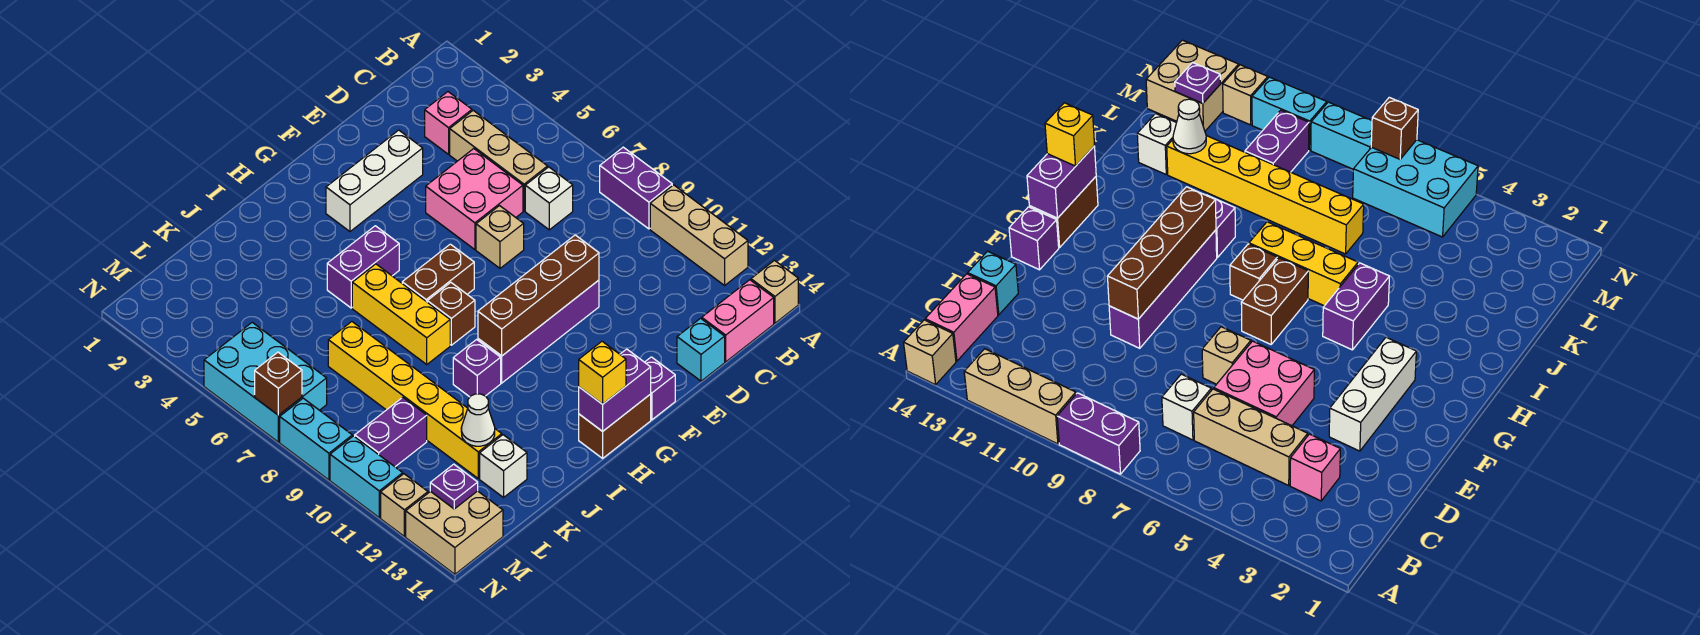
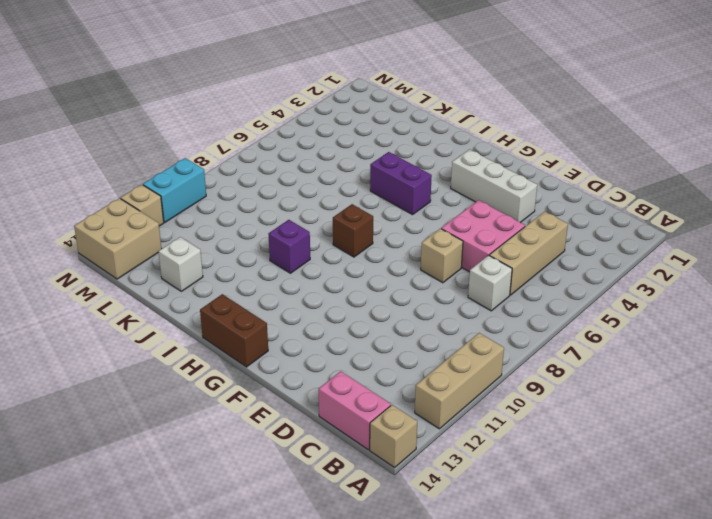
none -> purple 1x2 brick [600,147,672,229]
none -> pink 1x1 brick [425,92,472,154]
none -> cyan 1x1 brick [677,318,725,381]
none -> purple 1x4 brick [478,280,599,383]

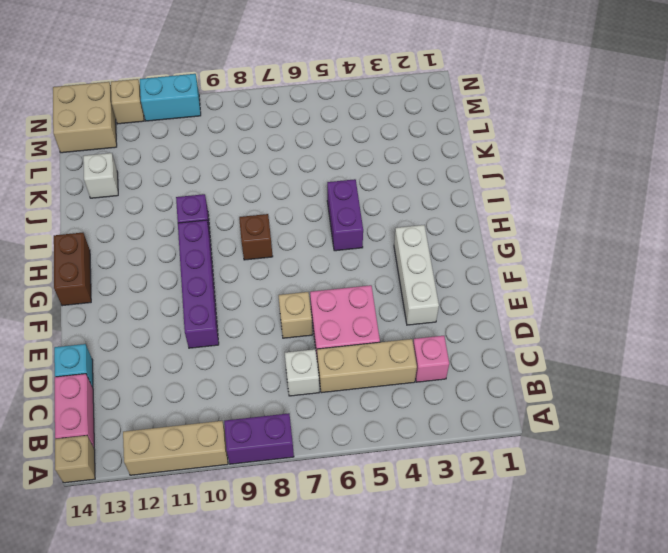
none -> purple 1x1 brick [645,357,675,420]
none -> brown 1x2 brick [402,244,474,302]
none -> yellow 1x3 brick [352,264,450,364]
none -> yellow 1x6 brick [328,322,502,479]

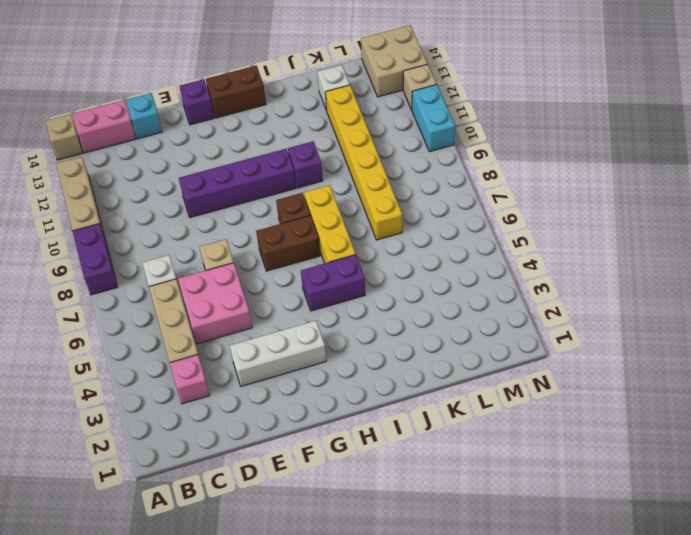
none -> purple 1x2 brick [355,397,427,467]
none -> cyan 2x3 brick [204,322,327,442]
none -> cyan 1x2 brick [280,398,352,480]
none -> brown 1x4 brick [478,235,599,356]

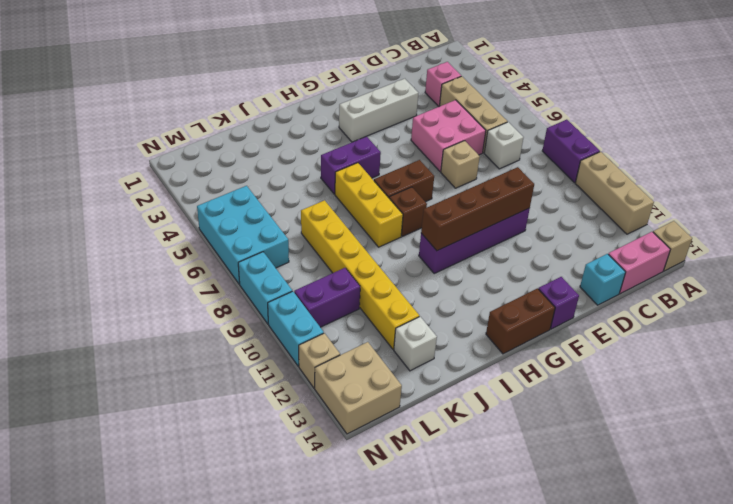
none -> purple 1x1 brick [453,339,501,397]
none -> purple 1x2 brick [579,349,651,431]
none -> white 1x1 cone [461,394,495,446]
none -> purple 1x1 plate [430,464,478,509]

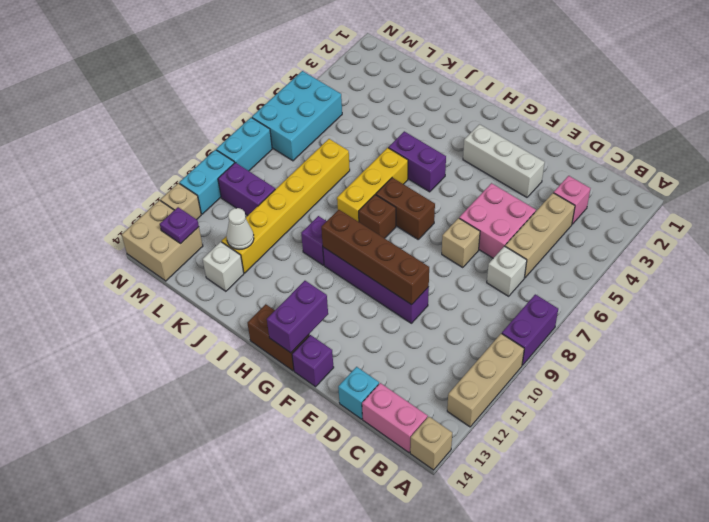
purple 1x2 brick [267,281,328,353] -> purple 1x2 brick turned to [579,349,651,431]
none -> brown 1x1 brick [255,352,302,415]
none -> yellow 1x1 brick [579,341,626,404]

